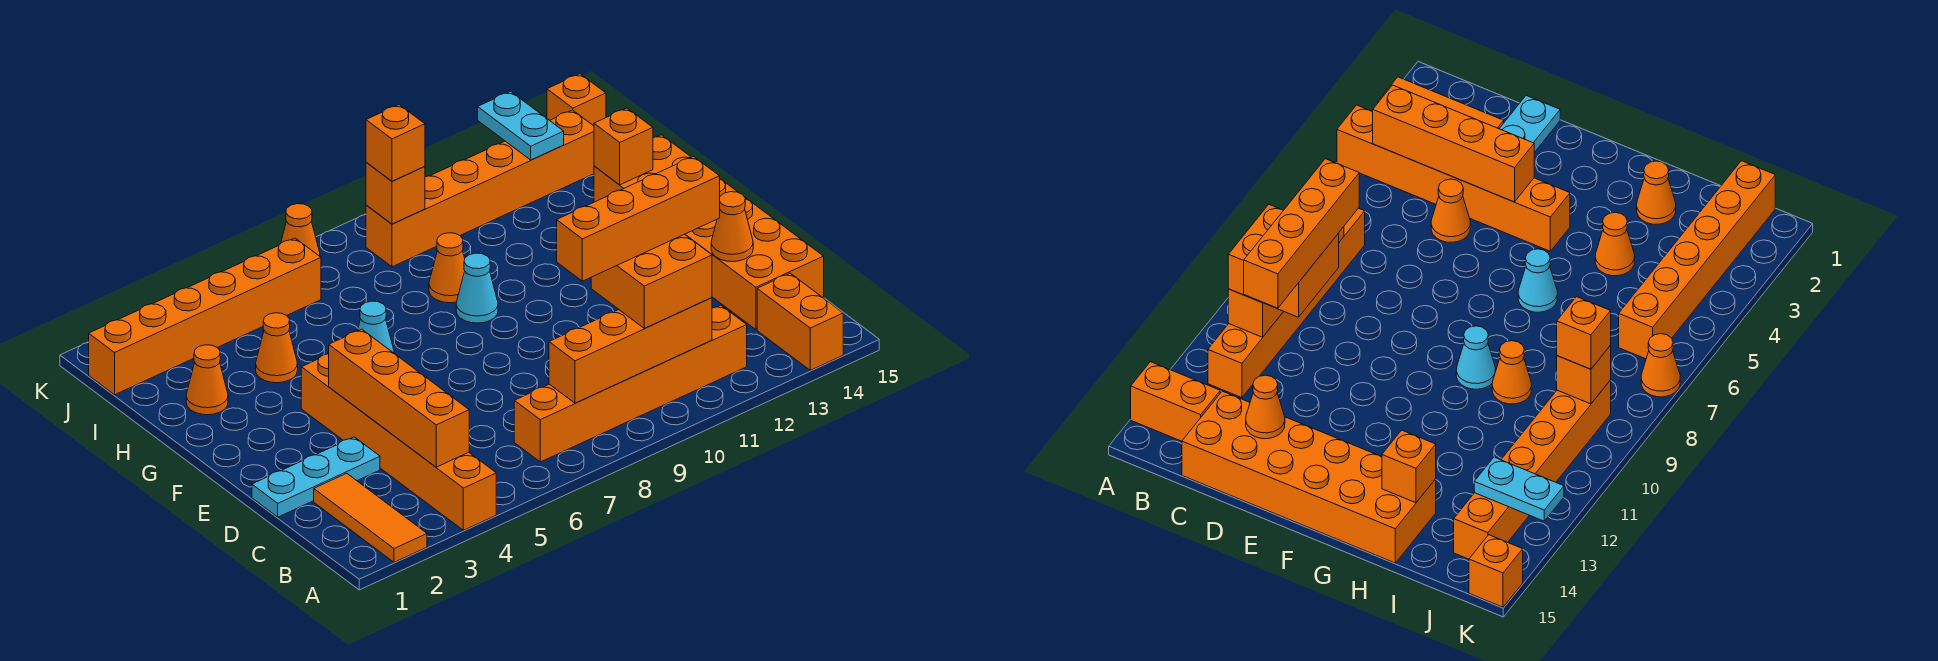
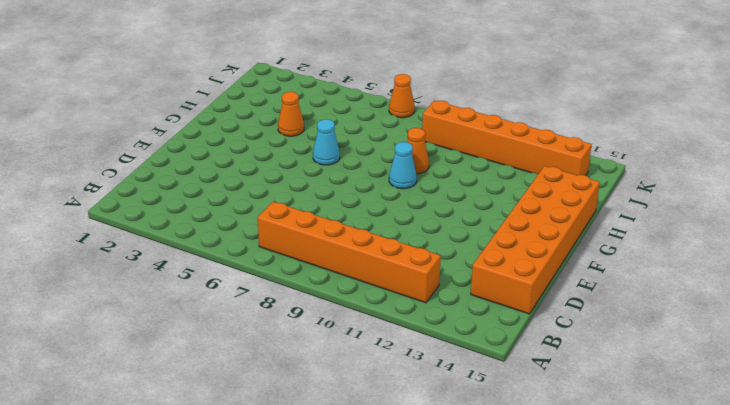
none -> orange 1x3 tile [314,473,427,562]
none -> orange 1x6 brick [301,354,496,530]
none -> orange 1x2 brick [757,273,843,370]

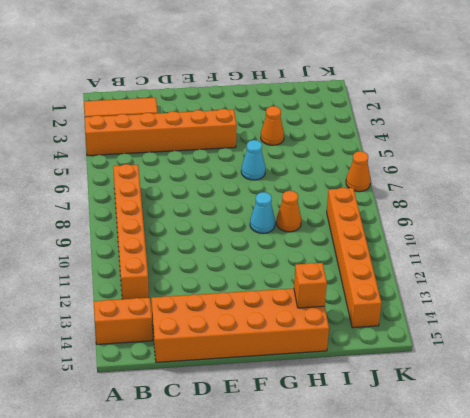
none -> cyan 1x3 plate [252,437,380,517]
none -> orange 1x1 cone [1431,179,1470,242]
none -> orange 1x1 cone [186,345,228,415]

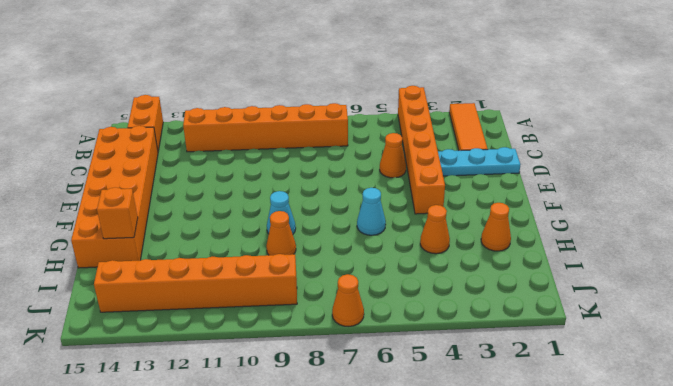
none -> orange 1x6 brick [89,238,321,395]
none -> orange 1x1 brick [547,74,606,126]
none -> orange 1x4 brick [329,329,469,467]

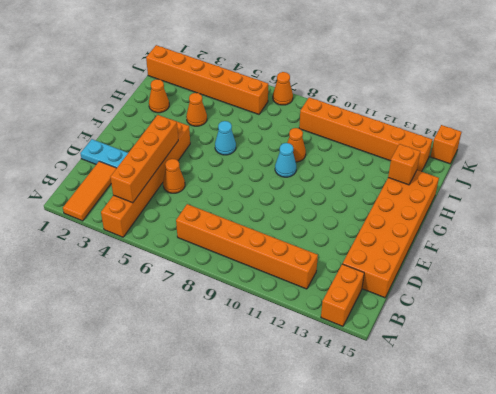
none -> orange 1x4 brick [549,298,712,403]
none -> orange 1x1 cone [711,192,753,262]
none -> orange 1x1 brick [366,163,425,224]

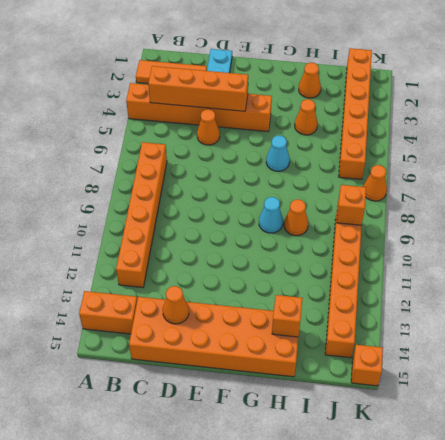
none -> orange 1x4 brick [549,298,712,403]
none -> cyan 1x2 plate [478,91,564,160]
none -> orange 2x2 brick [591,234,712,328]

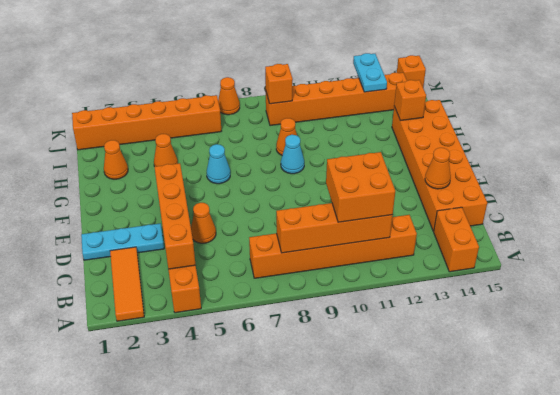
none -> orange 1x1 brick [366,105,425,181]
none -> orange 1x4 brick [557,157,720,281]

